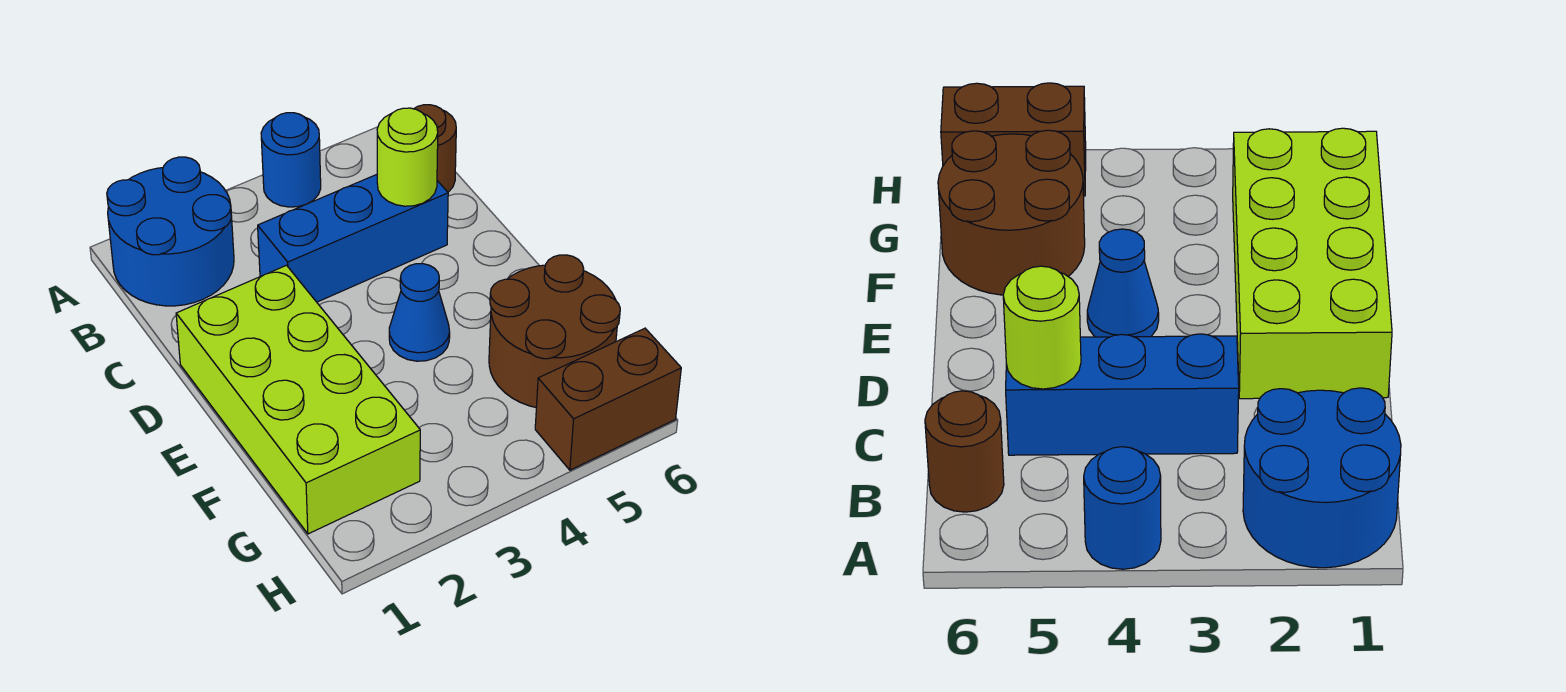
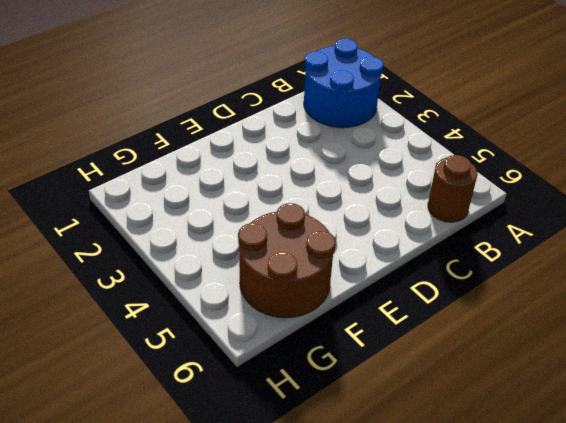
none -> blue 1x1 round brick [261,113,321,207]
none -> blue 1x3 brick [258,175,448,302]

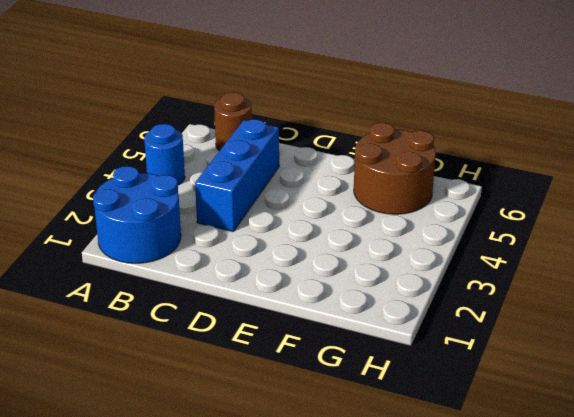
none -> lime 2x4 brick [176,265,420,534]
none -> blue 1x1 cone [389,264,450,361]

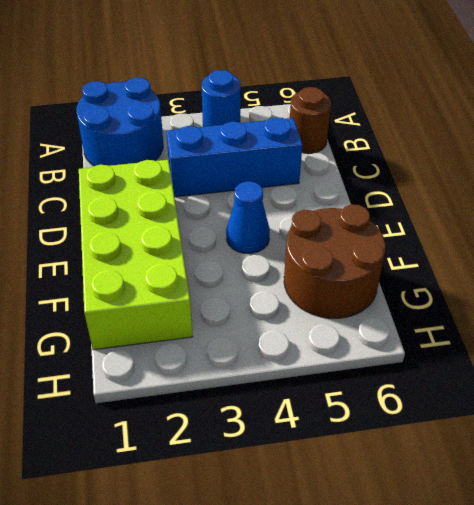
none -> brown 1x2 brick [535,328,681,470]
none -> lime 1x1 round brick [377,108,438,206]

